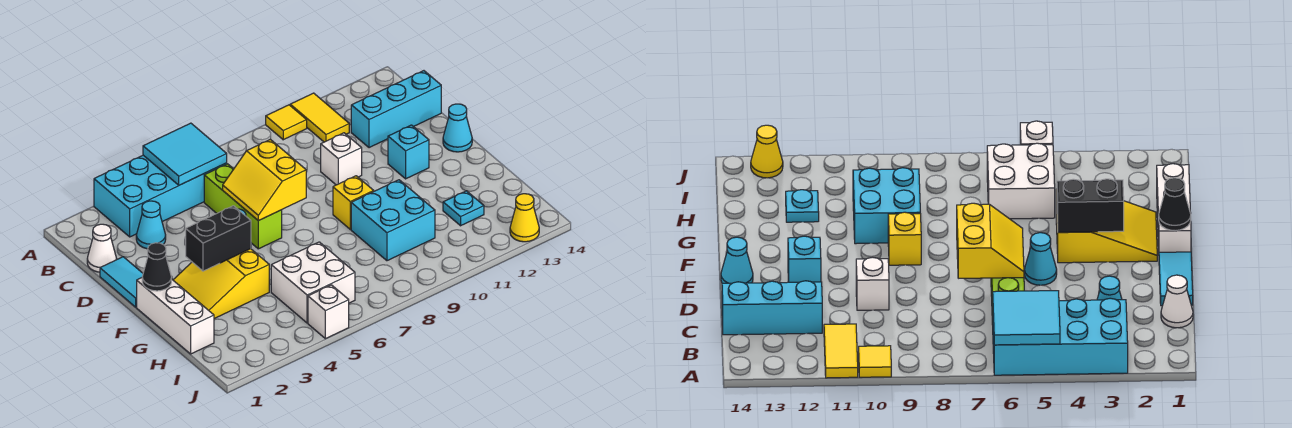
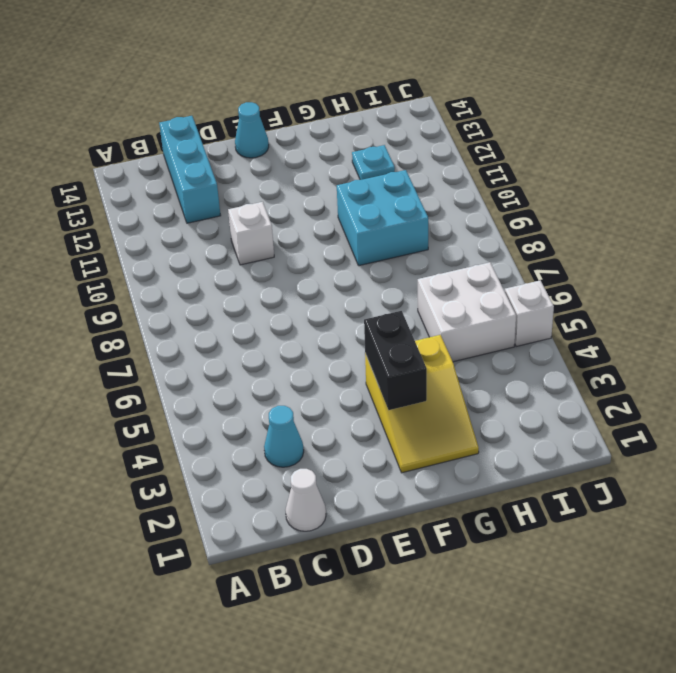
none -> cyan 2x4 brick [94,155,227,237]
none -> yellow 1x1 tile [266,105,307,140]
none -> yellow 1x2 tile [290,93,349,142]

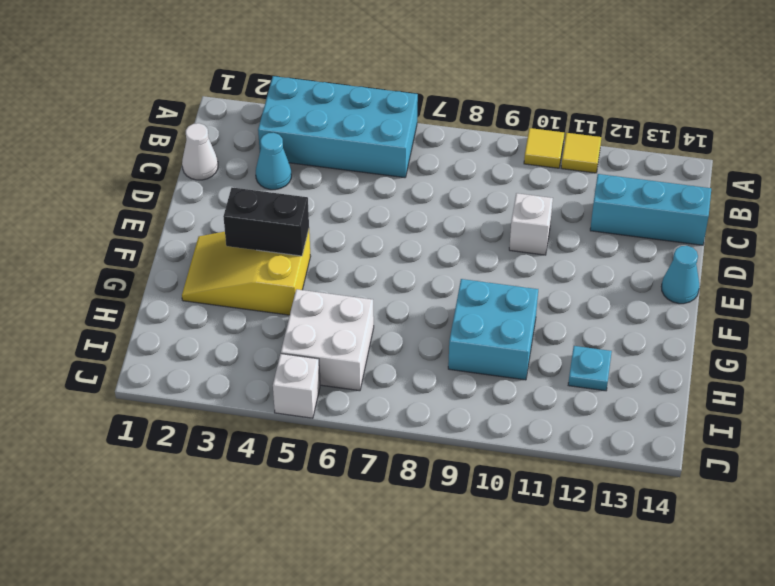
yellow 1x1 tile [561,133,601,173] -> yellow 1x2 tile [290,93,349,142]
none -> lime 1x3 brick [204,164,282,249]
none -> cyan 1x2 tile [100,257,143,307]
none -> cyan 1x1 cone [1024,233,1057,285]

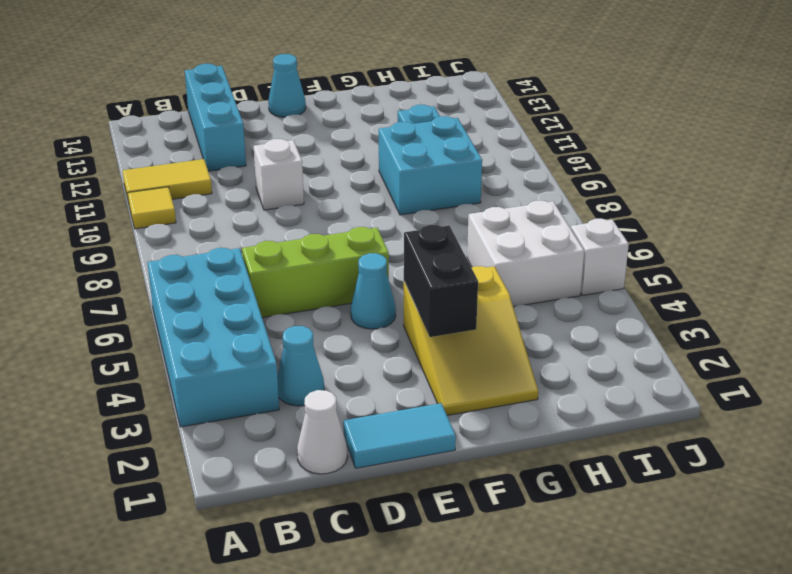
none -> cyan 1x1 brick [388,125,429,179]
none -> white 1x3 brick [137,278,214,354]
none -> yellow 1x1 brick [333,176,374,229]

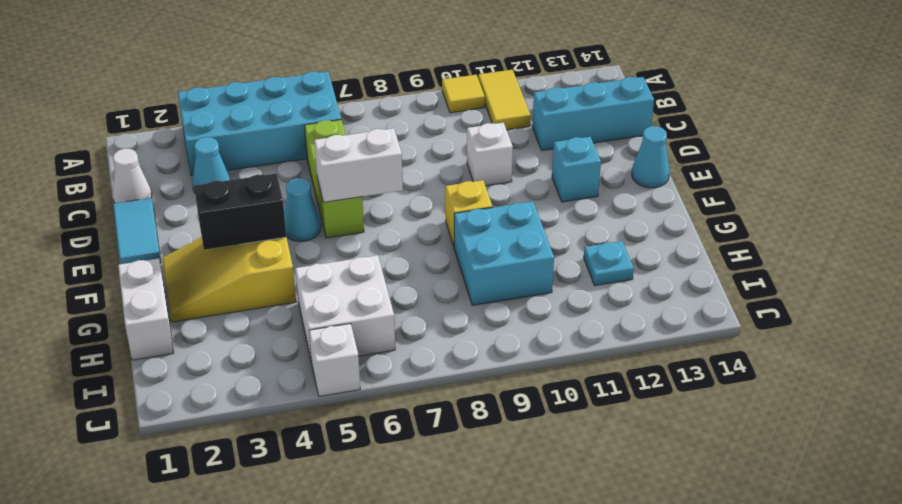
white 1x2 brick [314,128,403,202] -> yellow 2x2 slope [223,139,306,221]
white 1x2 brick [118,259,174,360] -> white 1x3 brick [137,278,214,354]
none -> yellow 1x1 cone [510,194,539,242]
none -> cyan 2x2 tile [143,123,227,185]
none -> black 1x1 cone [142,243,171,291]

